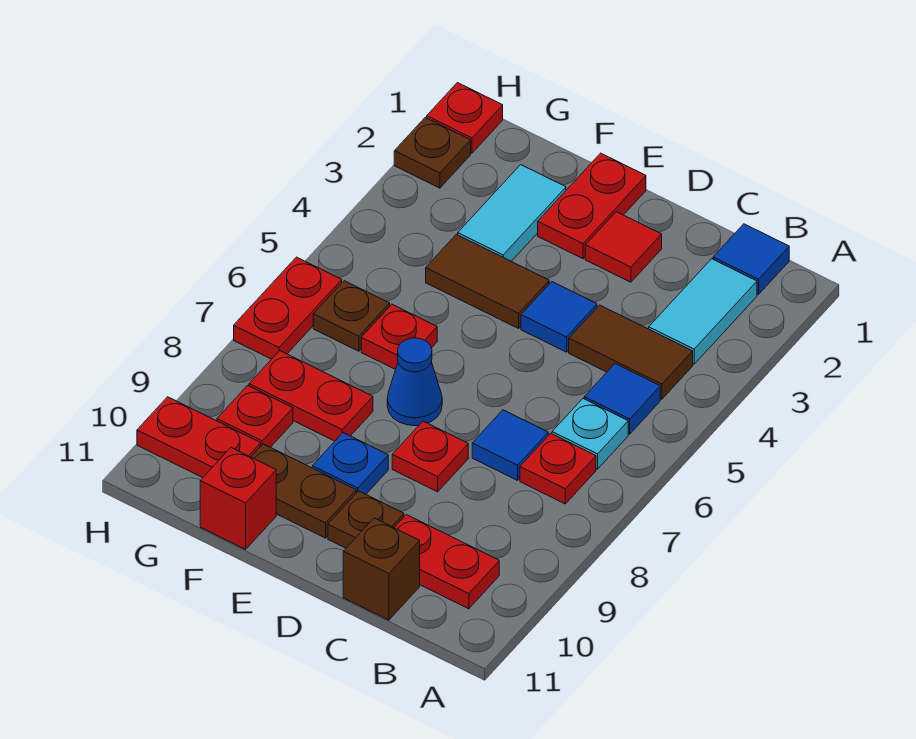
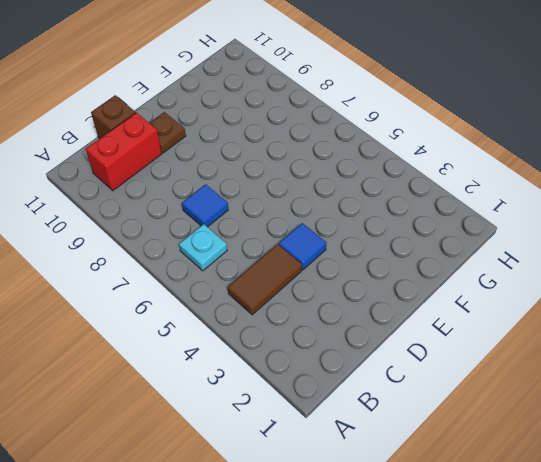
red 1x2 brick [86,113,162,191] -> red 1x2 plate [394,515,499,609]
none -> blue 1x1 tile [713,224,789,294]
none -> cyan 1x2 tile [649,259,757,364]
none -> blue 1x1 tile [584,364,660,434]

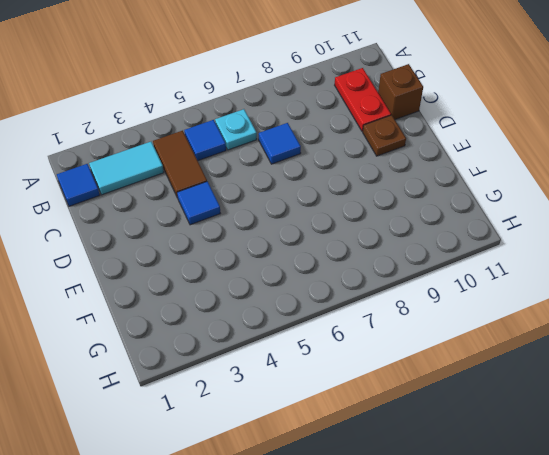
none -> red 1x1 plate [520,433,596,504]
none -> red 1x1 tile [585,212,662,282]
none -> red 1x1 plate [392,421,468,492]

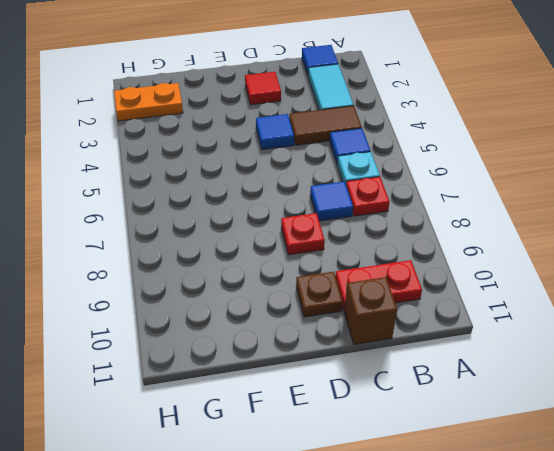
orange 1x2 plate [114,83,183,121] -> brown 1x1 plate [394,118,471,188]
none -> red 1x2 plate [538,153,646,259]
none -> brown 1x2 tile [426,234,549,328]
none -> blue 1x1 cone [387,338,442,426]

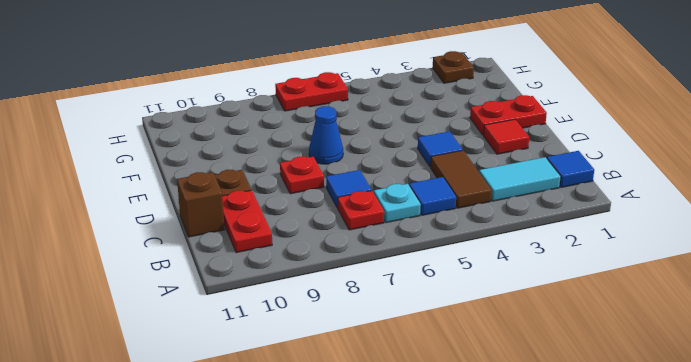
none -> brown 1x2 tile [426,234,549,328]
none -> blue 1x1 plate [312,433,388,494]
none -> brown 1x2 plate [251,444,356,538]

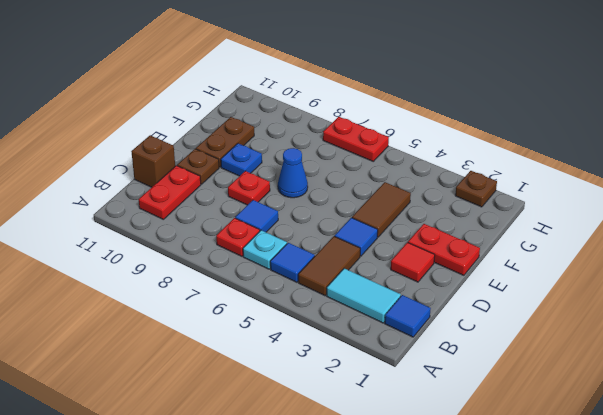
none -> cyan 1x2 tile [458,165,566,261]
none -> red 1x1 plate [361,304,437,369]
none -> red 1x2 plate [249,351,373,441]

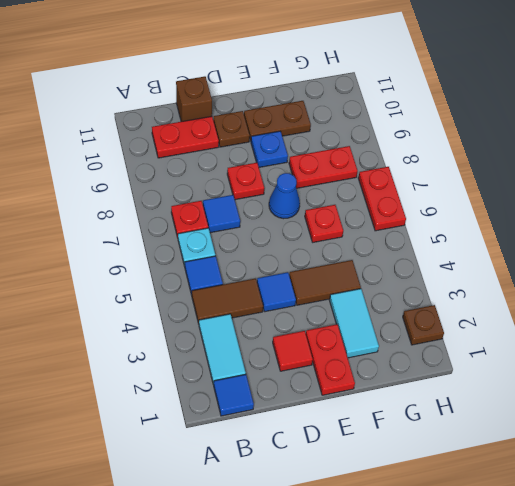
none -> red 1x1 brick [200,448,276,549]
none -> brown 1x1 plate [313,281,390,351]
none -> red 1x1 plate [217,386,293,447]

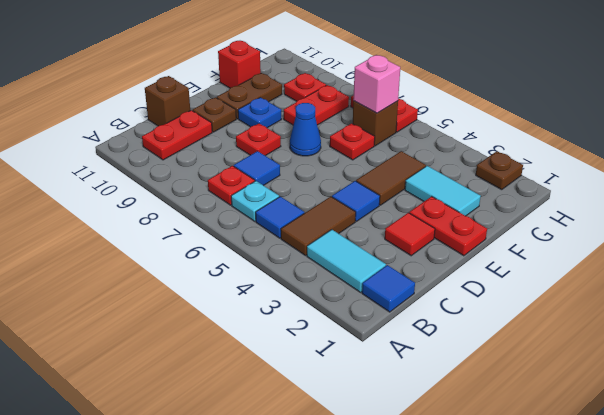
brown 1x1 brick [353,101,398,146] -> brown 1x1 plate [313,281,390,351]
pink 1x1 brick [353,55,400,113] -> none
none -> red 1x2 plate [137,397,261,478]
none -> red 1x1 plate [427,83,503,153]

